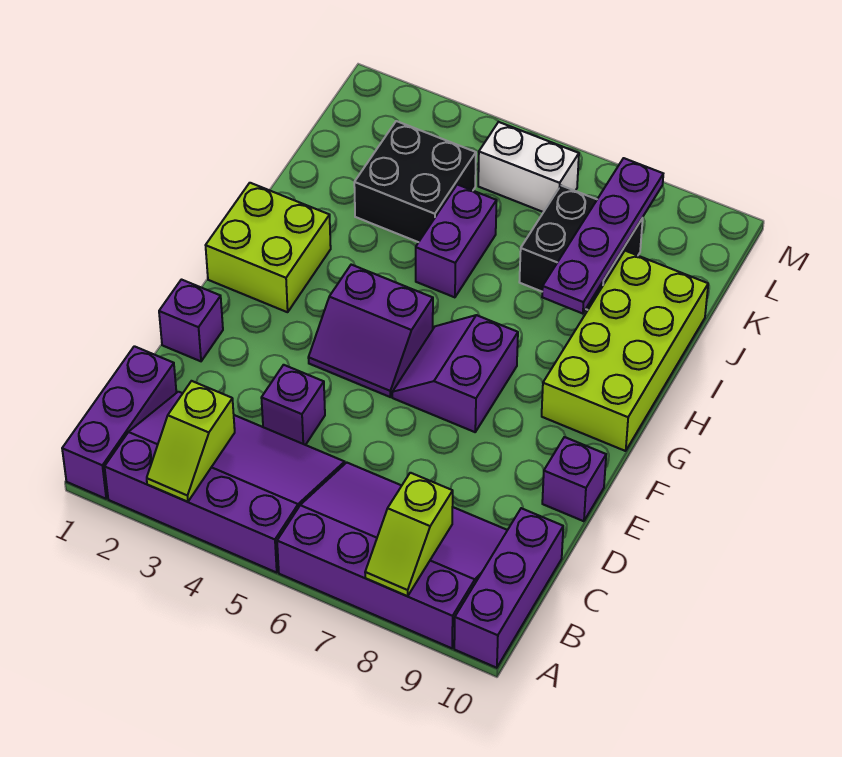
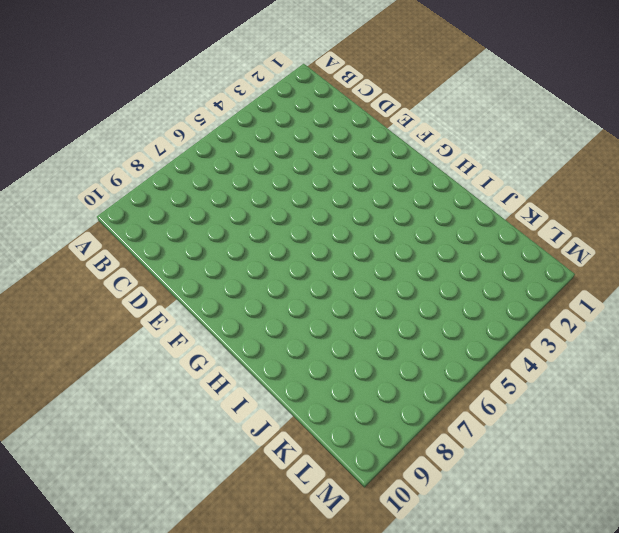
none -> purple 1x3 brick [62,346,176,499]
none -> purple 3x4 slope [105,392,345,572]
none -> purple 3x4 slope [277,463,507,648]

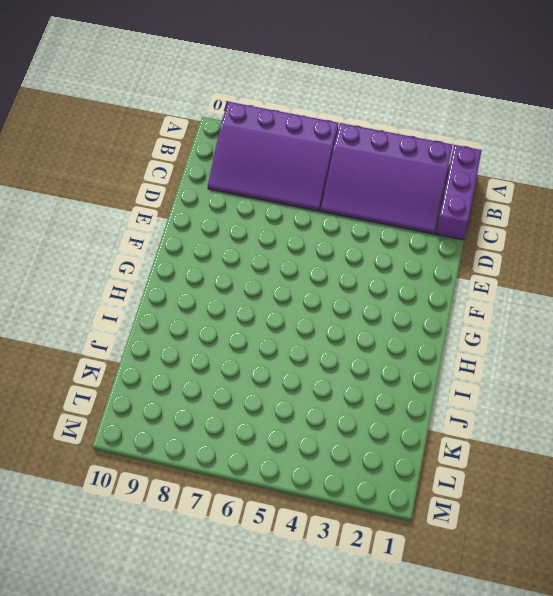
none -> purple 1x3 brick [454,508,563,668]
none -> purple 1x1 brick [261,365,325,445]
none -> purple 1x1 brick [159,280,223,361]

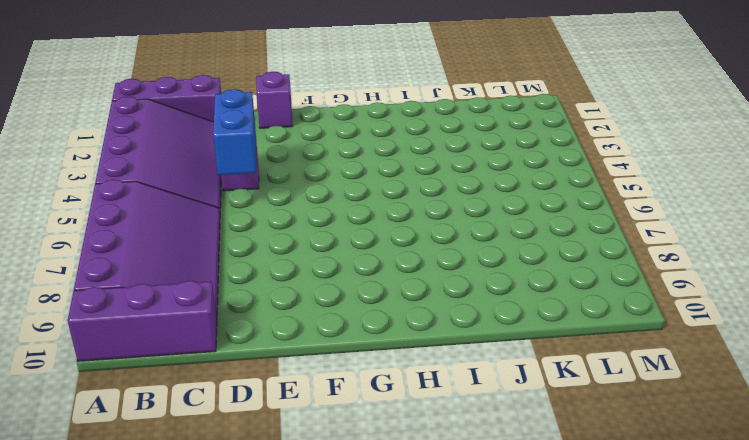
blue 1x2 brick [213,89,256,175] -> none
none -> purple 1x1 brick [542,437,606,521]
none -> purple 2x2 slope [308,265,433,397]
none -> purple 2x2 slope [392,315,518,432]

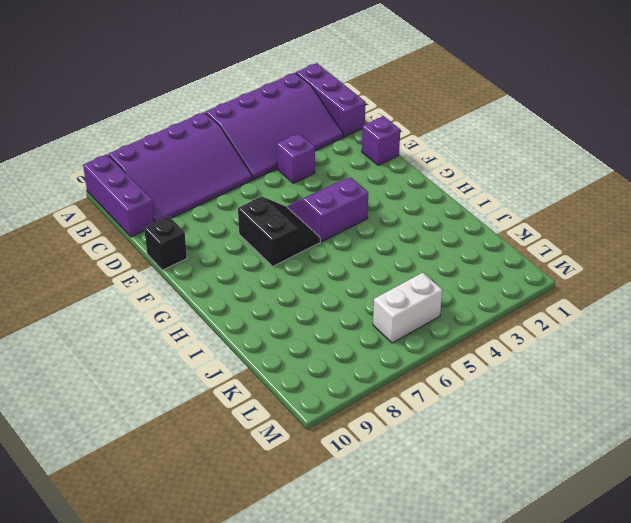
black 1x1 brick [144,216,187,270] -> purple 1x1 brick [542,437,606,521]
black 2x2 slope [238,197,320,266] -> purple 2x2 slope [392,315,518,432]
none -> lime 2x2 brick [206,183,331,312]
none -> lime 2x4 brick [542,251,708,451]
none -> purple 1x2 brick [416,185,497,297]

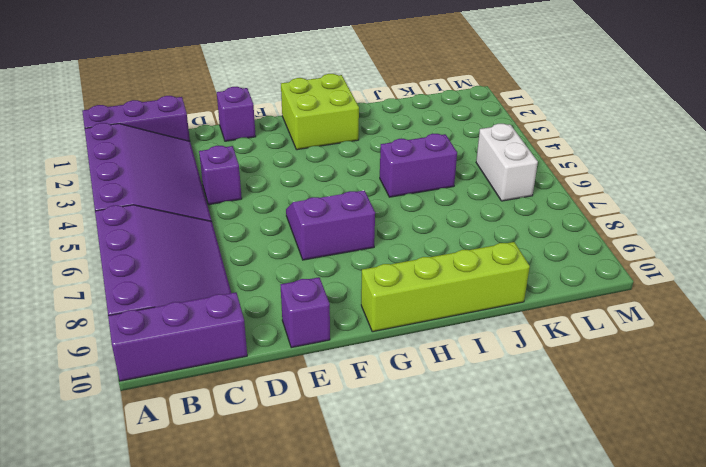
lime 1x4 brick [361,242,530,332] -> lime 2x4 brick [542,251,708,451]
none -> purple 2x2 slope [308,265,433,397]
none -> black 2x2 brick [354,121,476,242]
none -> black 2x2 brick [519,186,643,310]

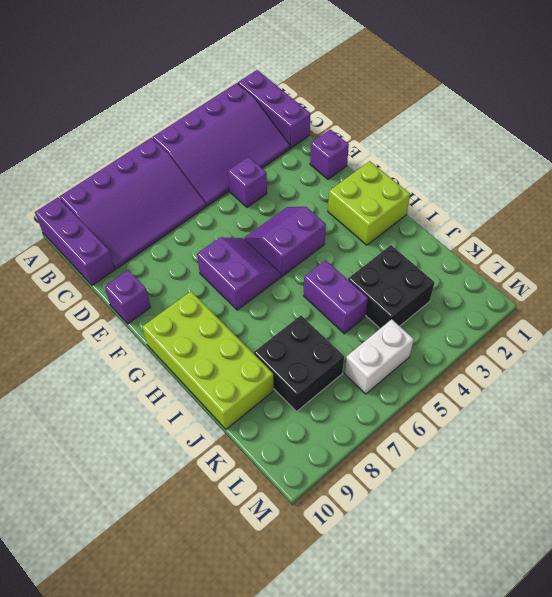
none -> lime 1x2 slope [147,381,235,502]
none -> lime 1x2 slope [365,473,453,596]
none -> purple 1x4 plate [542,158,663,314]

